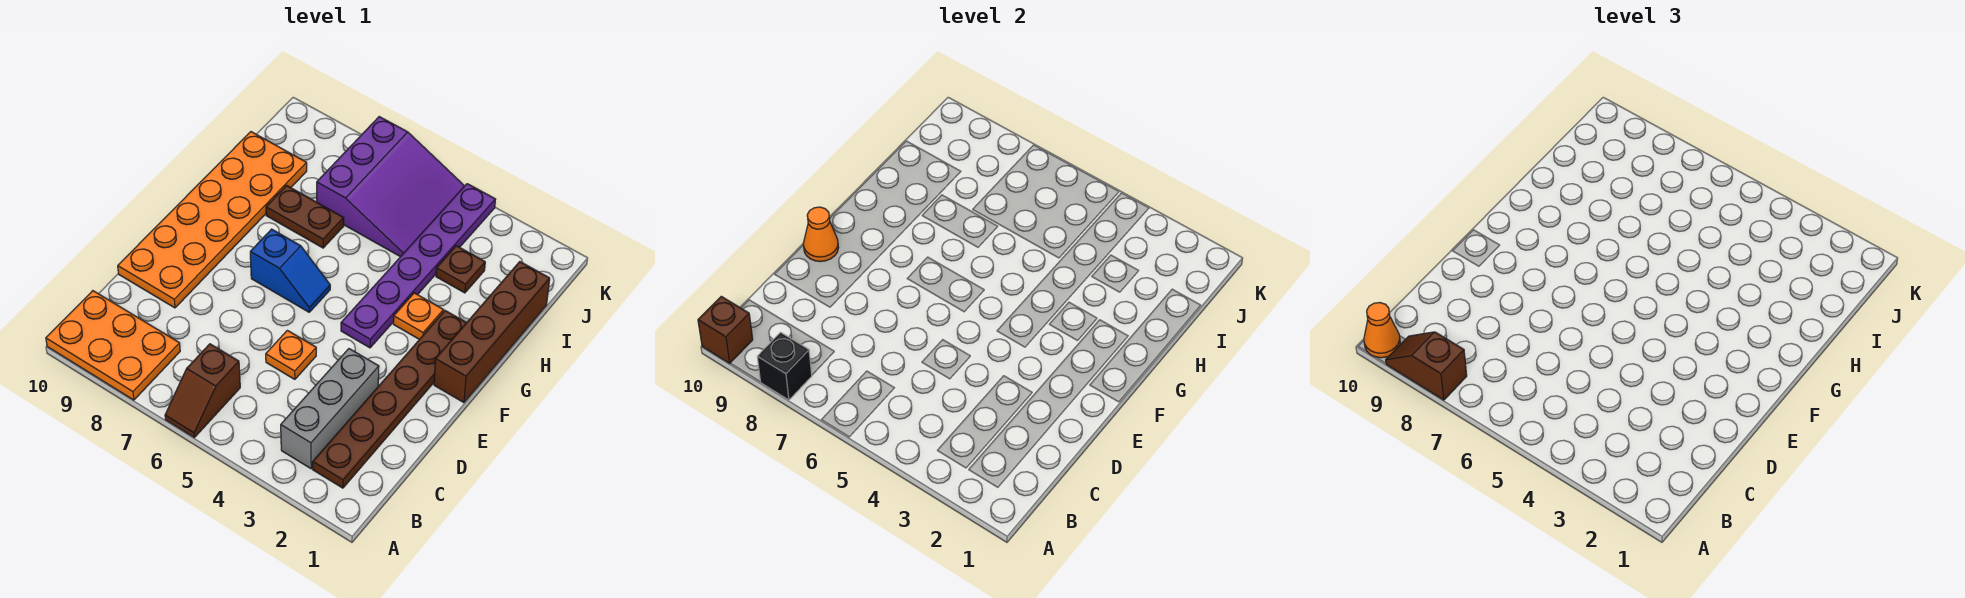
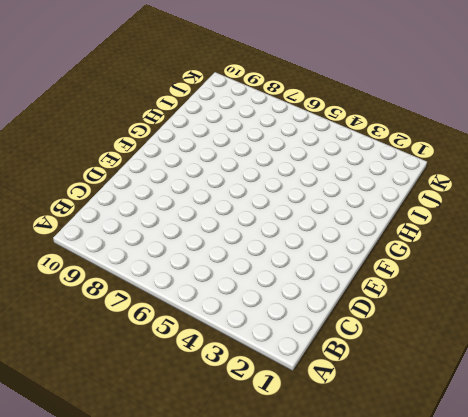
none -> brown 1x2 slope [165,344,240,437]
none -> orange 2x3 plate [46,291,180,400]
none -> brown 1x6 plate [313,311,466,488]

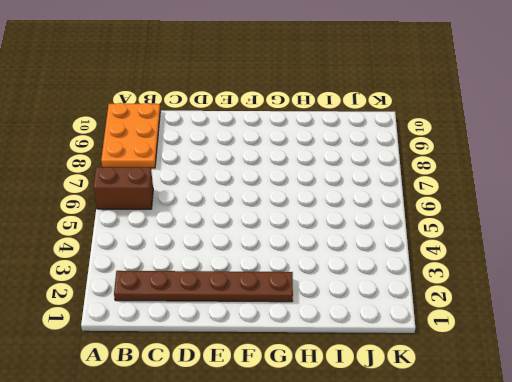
brown 1x2 brick [93,167,153,209] -> brown 1x2 slope [165,344,240,437]
none -> grey 1x3 brick [281,349,379,469]
none -> orange 1x1 plate [266,330,316,379]
none -> orange 2x6 plate [118,132,307,308]

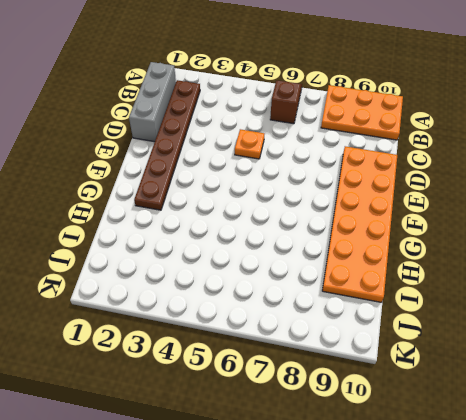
grey 1x3 brick [129,62,176,142] -> grey 1x3 brick moved to [281,349,379,469]
none -> brown 1x4 brick [434,262,550,403]
none -> purple 1x6 plate [341,184,496,348]
none -> blue 1x2 slope [250,229,330,312]

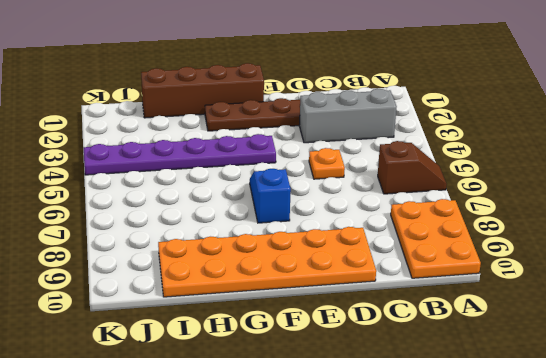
none -> orange 1x1 plate [393,293,443,339]
none -> brown 1x2 plate [266,186,344,248]
none -> brown 1x1 plate [436,246,485,293]

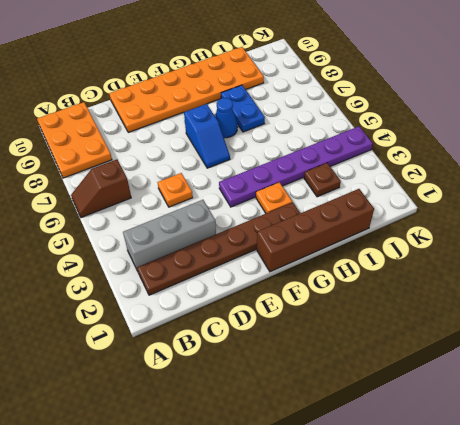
blue 1x1 cone [215,98,238,138] -> none
blue 1x2 plate [221,85,265,132] -> brown 1x2 plate [266,186,344,248]
none -> purple 3x3 slope [317,117,464,257]
none -> black 1x1 brick [757,332,812,400]
none -> brown 1x1 brick [698,296,753,363]

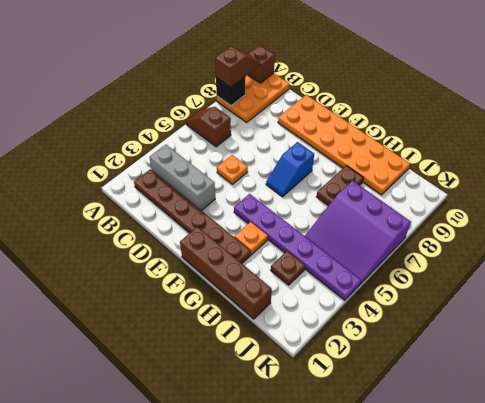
none -> orange 1x1 cone [803,207,839,262]
none -> orange 1x1 cone [1364,303,1400,358]

